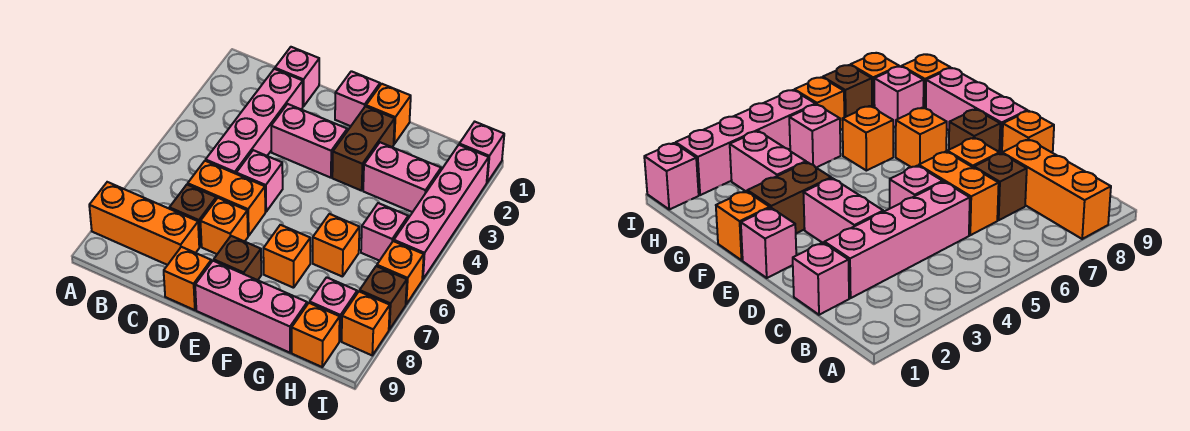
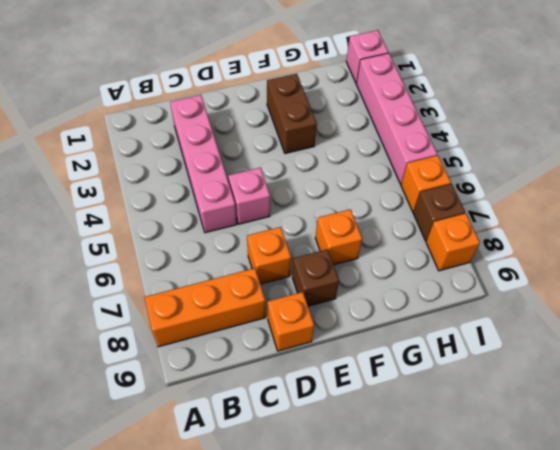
none -> pink 1x1 brick [275,47,319,107]
none -> orange 1x2 brick [188,161,265,236]
none -> brown 1x1 brick [169,185,216,247]

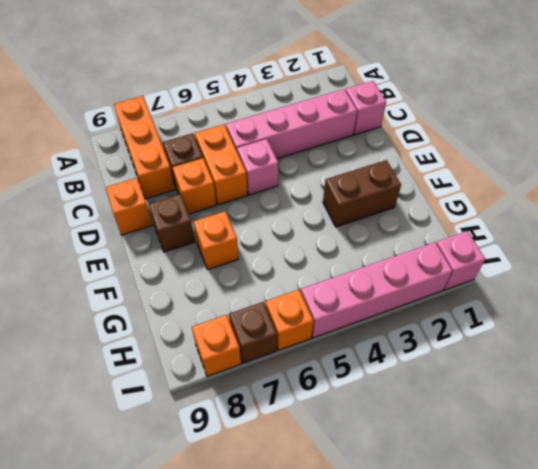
none -> pink 1x2 brick [271,104,347,178]
none -> pink 1x1 brick [335,71,380,126]
none -> pink 1x3 brick [195,261,307,353]

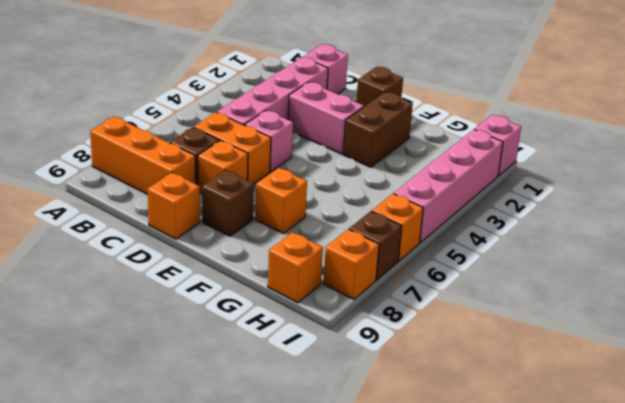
brown 1x1 brick [356,67,403,107] -> pink 1x1 brick [335,71,380,126]
none -> pink 1x3 brick [195,261,307,353]
none -> orange 1x1 brick [366,84,411,144]
none -> pink 1x2 brick [363,142,441,212]

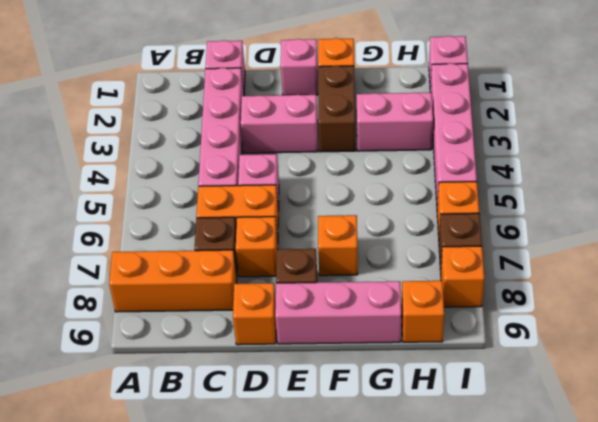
none -> orange 1x1 brick [313,214,359,277]
none -> pink 1x1 brick [361,203,408,261]
none -> pink 1x1 brick [310,277,357,341]

